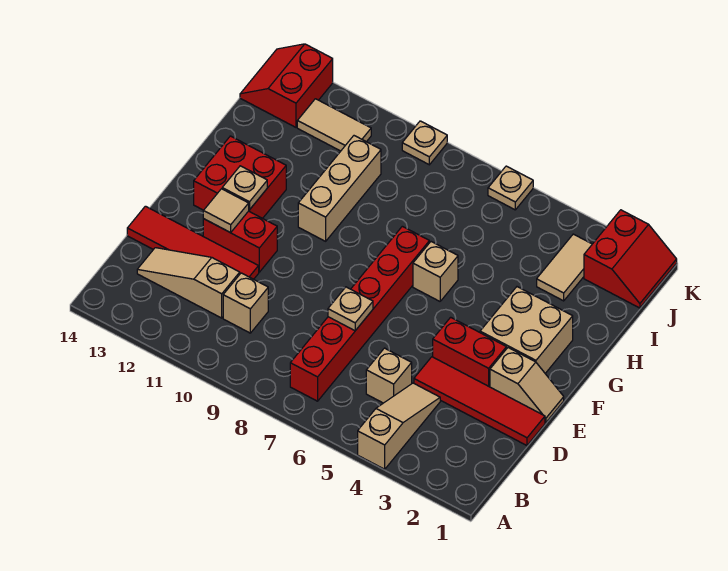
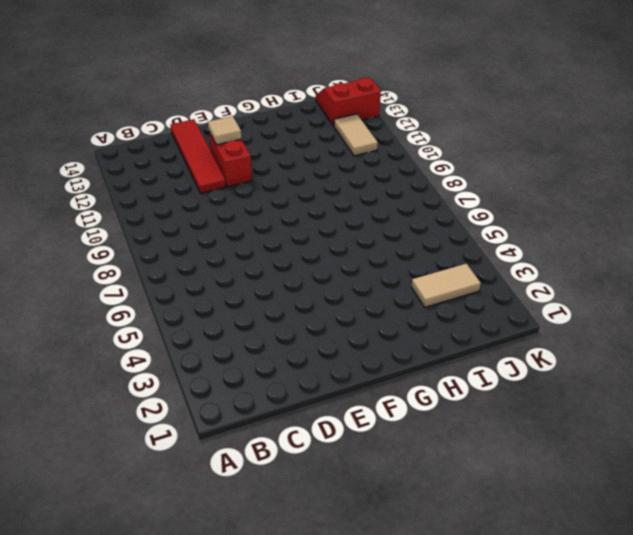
none -> tan 1x3 slope [358,383,440,469]
none -> red 1x6 brick [290,226,429,401]
none -> tan 1x1 brick [366,348,412,403]

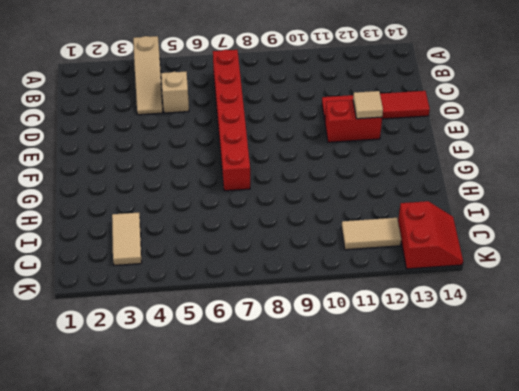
none -> tan 1x1 brick [223,273,268,333]
none -> tan 1x3 slope [137,248,240,318]
none -> red 1x4 tile [414,357,545,446]

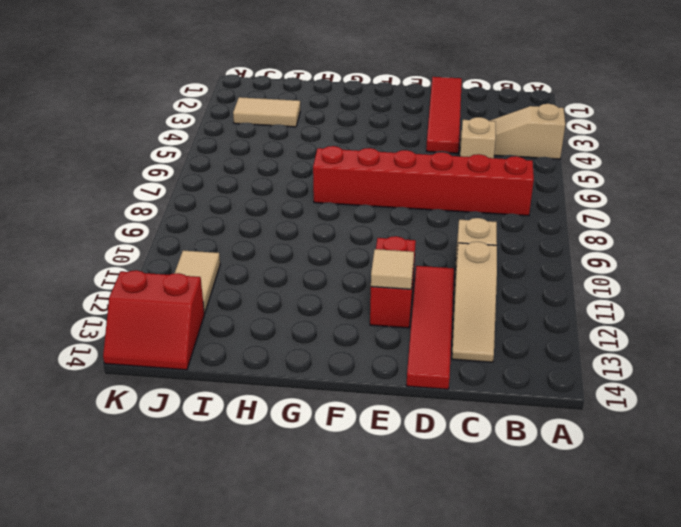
none -> tan 1x2 slope [490,348,564,423]
none -> red 1x2 brick [433,317,506,387]
none -> tan 2x2 brick [480,287,573,373]

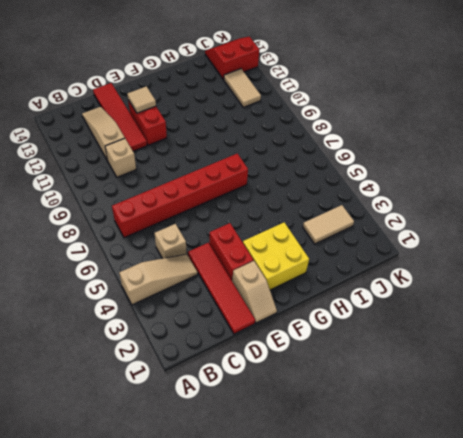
yellow 2x2 brick [243,222,309,290] -> tan 2x2 brick [480,287,573,373]
none -> red 2x2 brick [194,136,286,218]
none -> tan 1x1 brick [413,242,458,301]
none -> tan 1x3 brick [298,136,381,241]

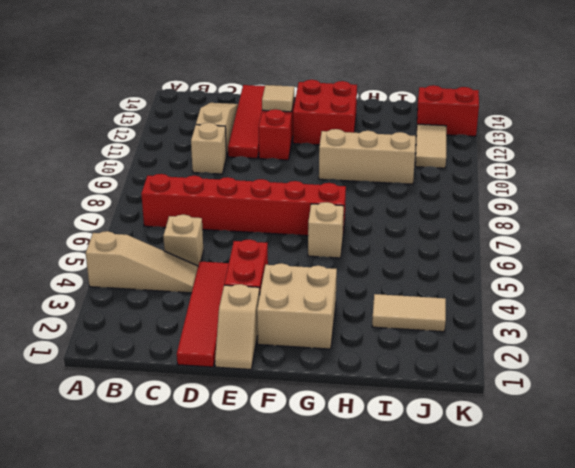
none -> red 2x2 slope [584,210,677,308]
none -> tan 1x1 plate [488,166,533,210]
none -> tan 1x1 plate [402,121,447,165]

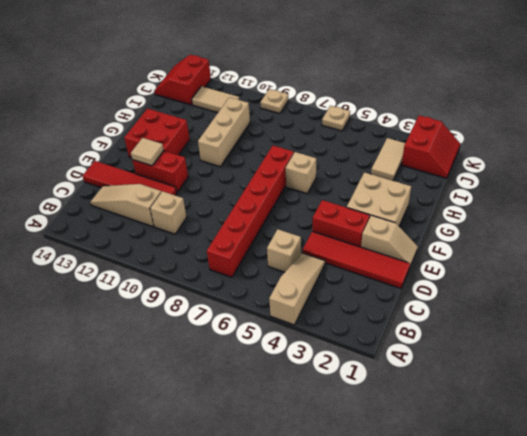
none -> tan 1x1 plate [328,287,373,331]
none -> tan 1x1 plate [222,166,267,210]

